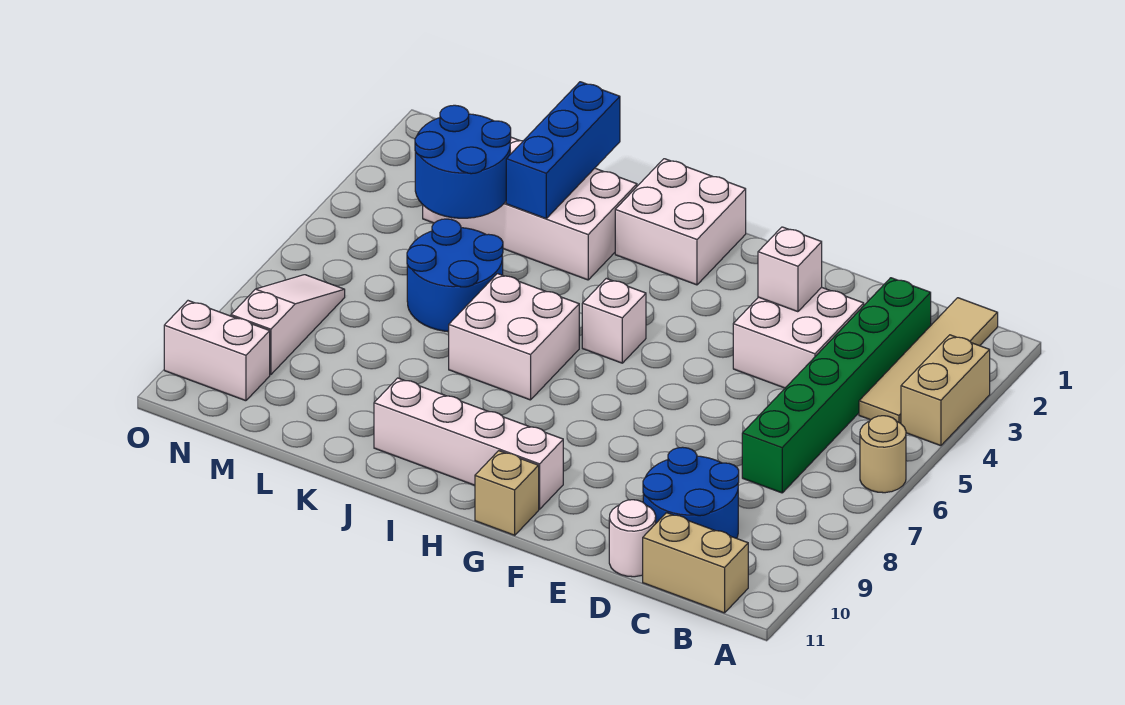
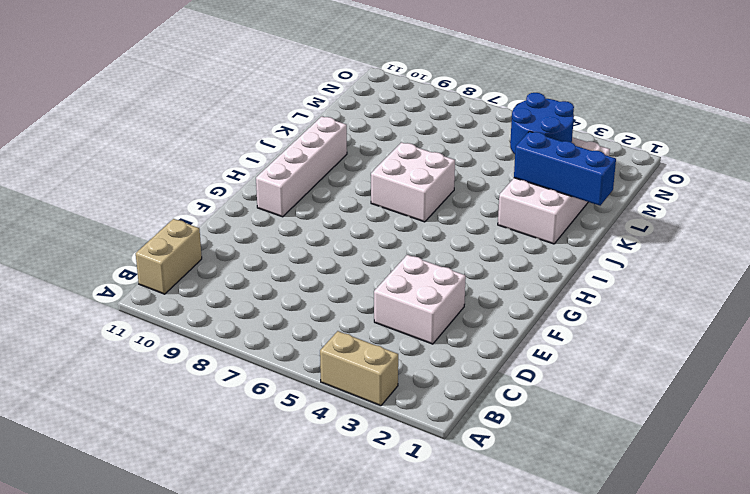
none -> tan 1x1 round brick [860,416,906,493]
none -> tan 1x4 tile [859,298,998,423]
none -> green 1x6 brick [742,278,931,493]

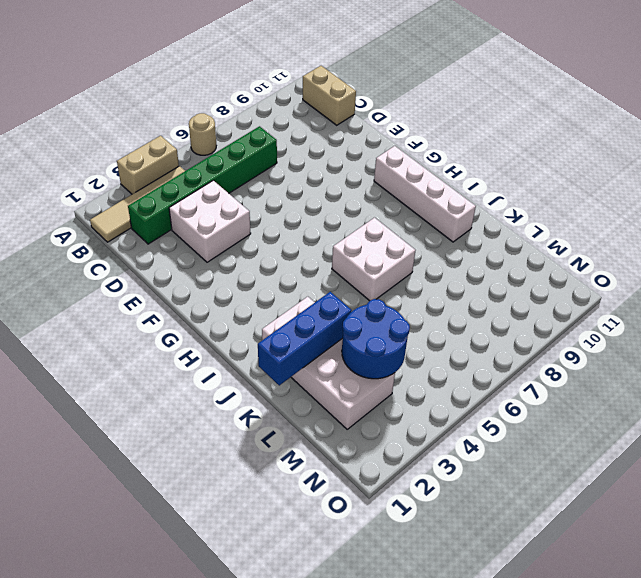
none -> blue 2x2 round brick [643,447,739,538]
none -> white 1x1 round brick [609,500,656,577]
none -> tan 1x1 brick [475,451,539,535]

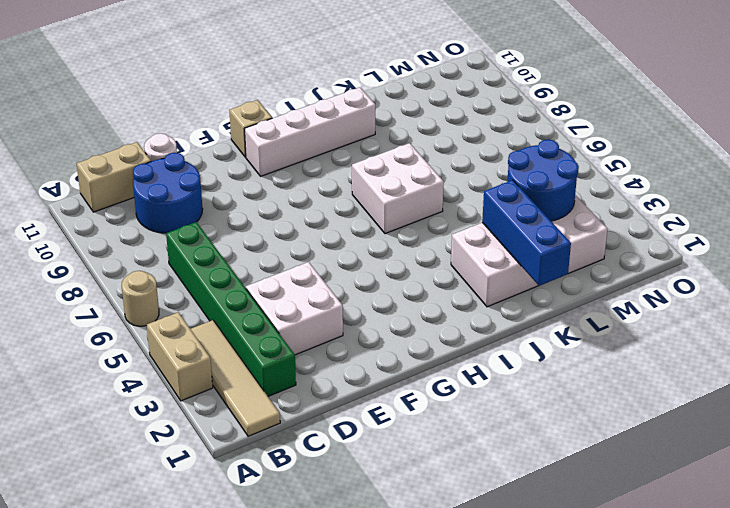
none -> white 2x2 brick [615,159,746,285]
none -> white 1x1 brick [582,278,646,363]
none -> blue 2x2 round brick [407,219,503,332]

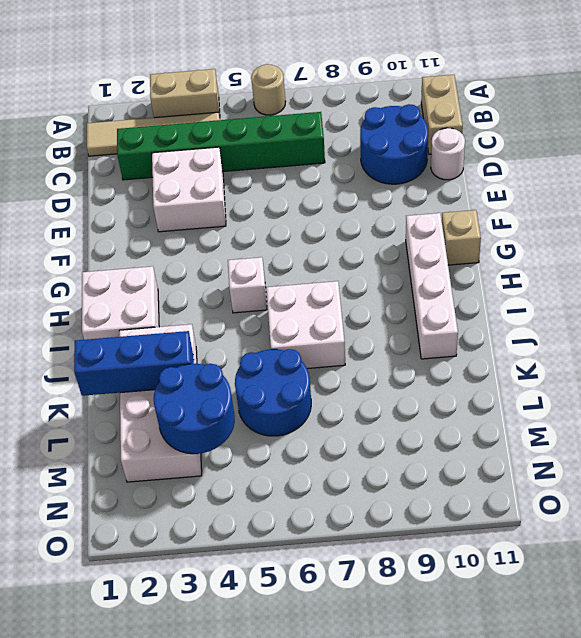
none -> white 1x3 slope [231,275,345,375]
none -> white 1x2 brick [164,301,270,401]
none -> white 1x1 brick [758,227,822,312]

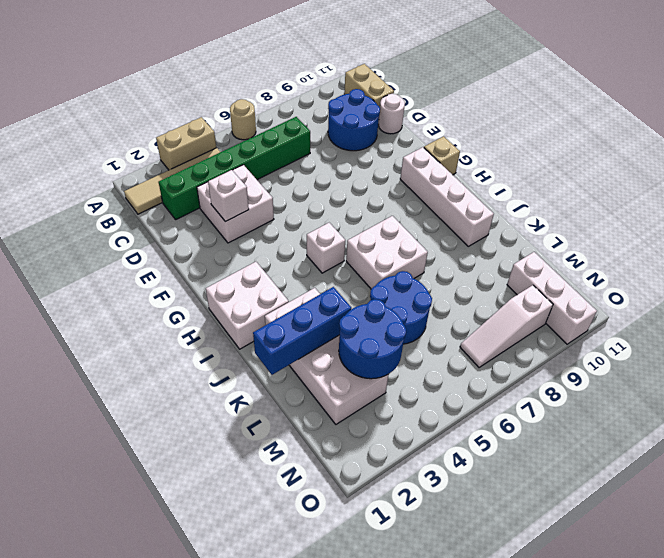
white 1x3 brick [507,252,597,344] -> white 1x2 brick [164,301,270,401]

